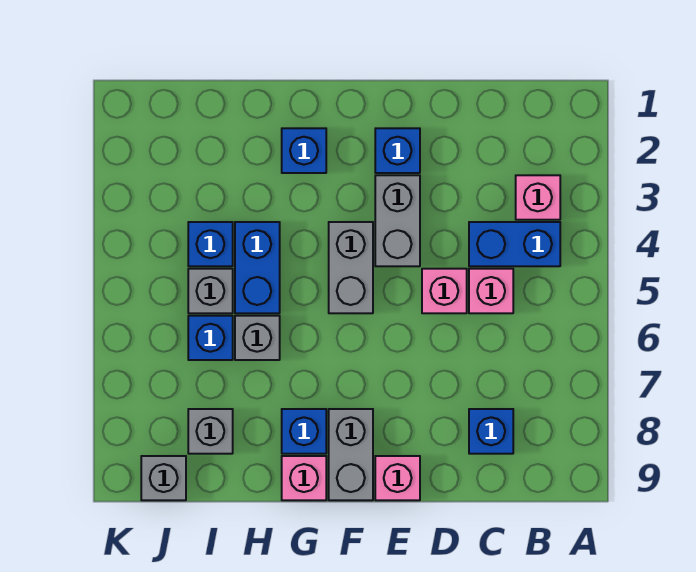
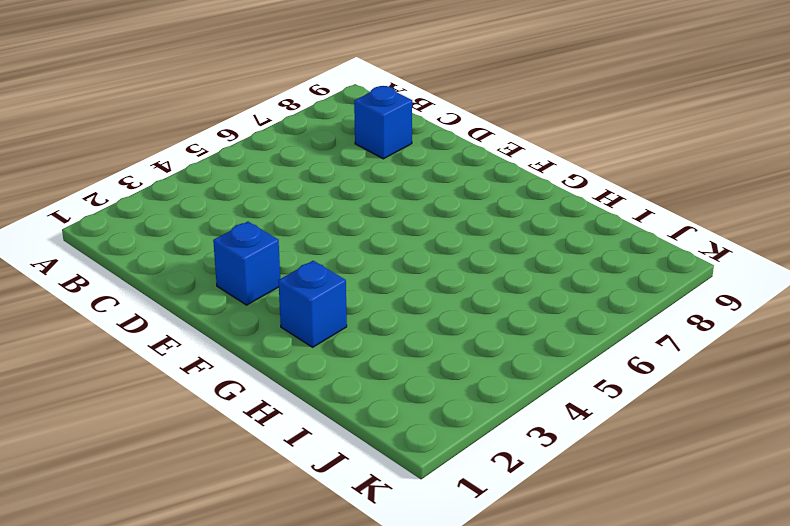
none -> pink 1x1 brick [516,175,560,220]
none -> blue 1x2 brick [469,222,560,266]
none -> pink 1x1 brick [469,269,513,313]

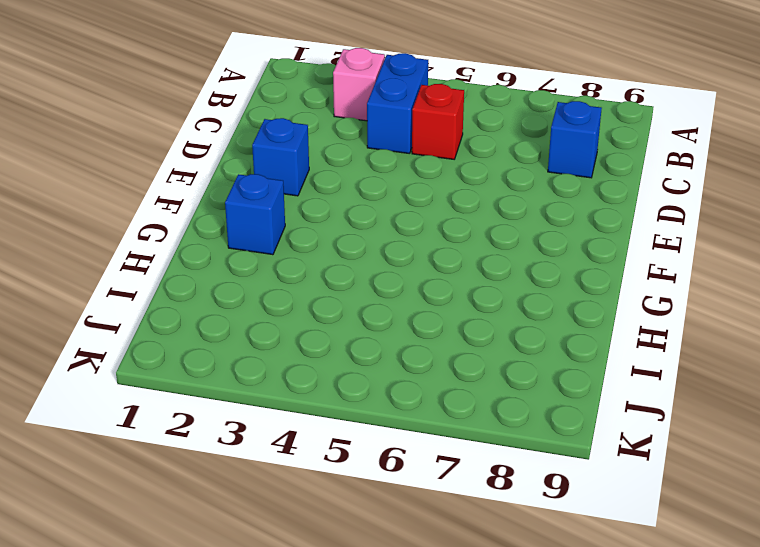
red 1x1 brick [412,84,464,159] -> pink 1x1 brick [469,269,513,313]
none -> pink 1x1 brick [422,269,467,313]
none -> grey 1x2 brick [375,175,420,266]
none -> pink 1x1 brick [375,456,420,500]

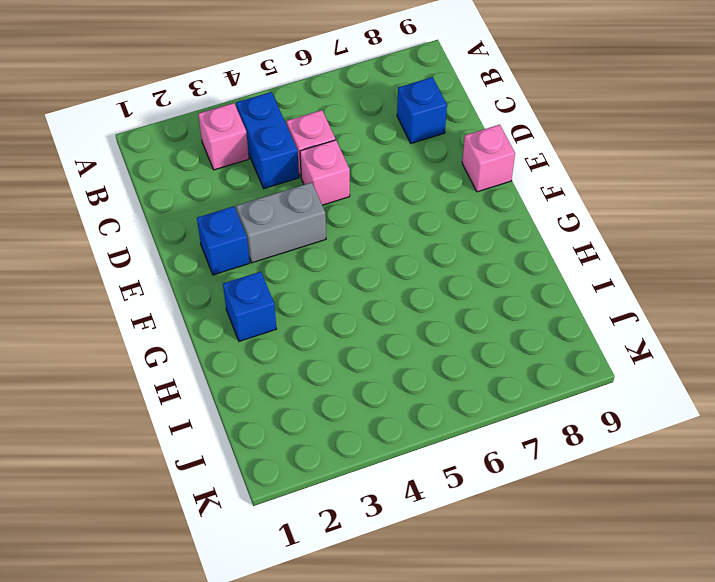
none -> grey 1x2 brick [329,222,373,313]
none -> grey 1x2 brick [329,409,373,500]
none -> blue 1x1 brick [282,409,326,454]

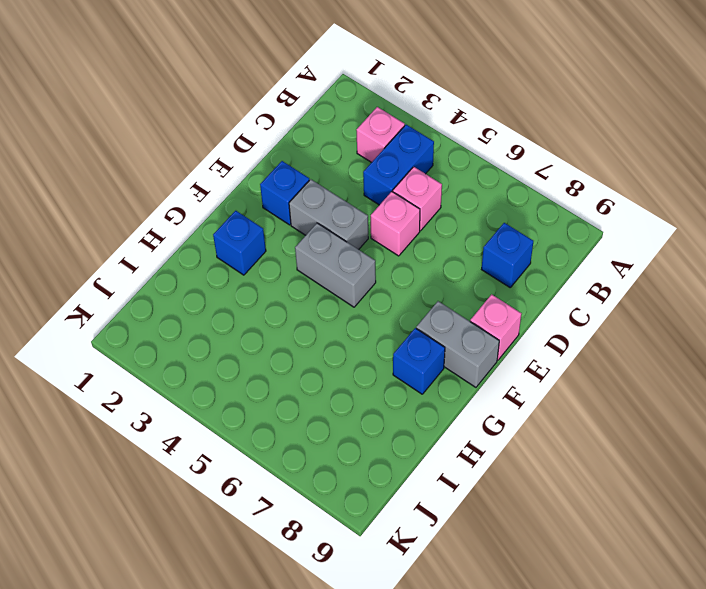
none -> pink 1x1 brick [282,456,326,500]
none -> blue 1x2 brick [235,222,280,313]
none -> grey 1x1 brick [235,316,280,360]

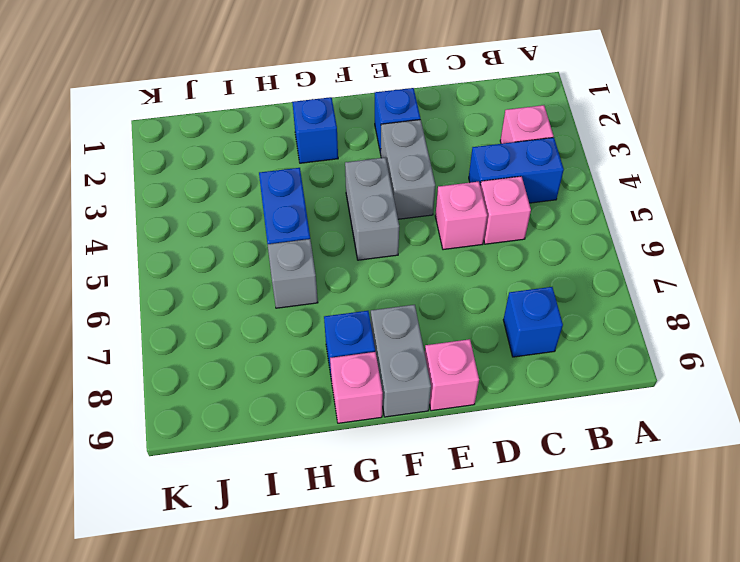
none -> blue 1x1 brick [188,222,233,266]
none -> grey 1x1 brick [188,269,233,313]
none -> blue 1x1 brick [188,316,233,360]

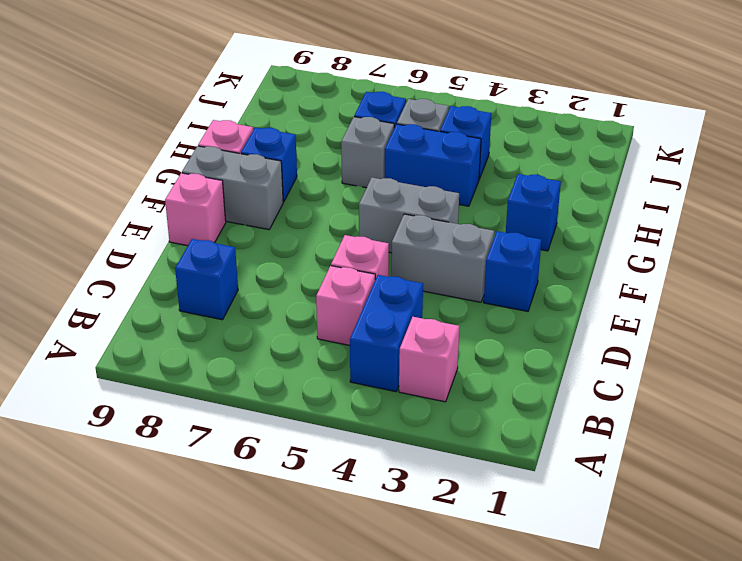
none -> grey 1x1 brick [188,409,233,454]
none -> grey 1x1 brick [141,456,186,500]

